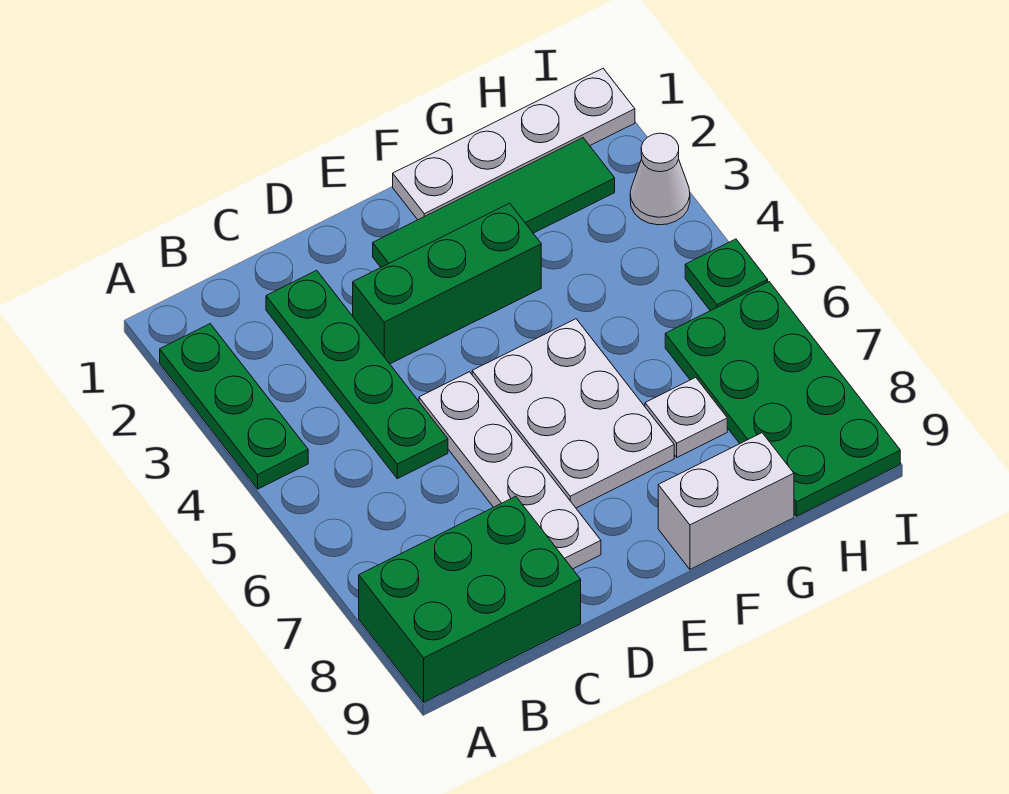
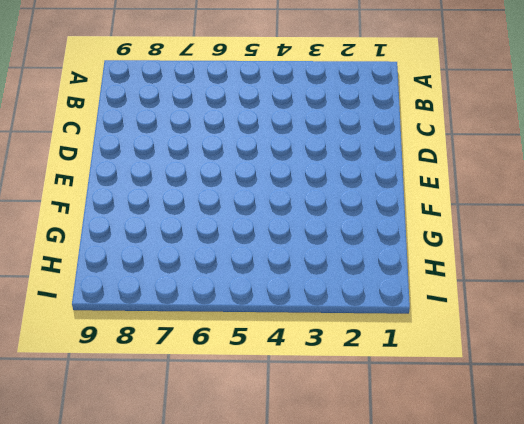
none -> green 1x3 plate [160,324,308,489]
none -> green 2x3 brick [359,496,581,702]
none -> green 1x4 plate [266,270,448,479]

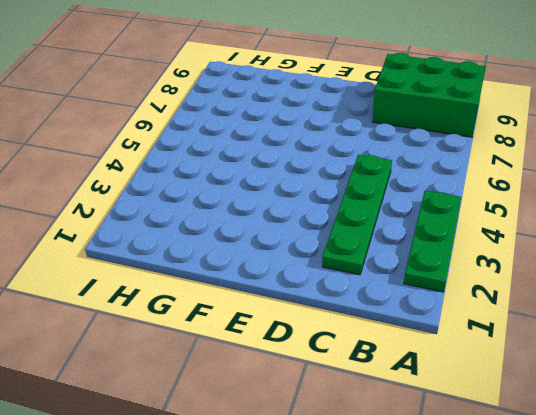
none -> green 1x3 brick [353,203,541,364]
none -> white 1x4 plate [419,372,601,569]
none -> green 1x4 tile [373,138,615,267]

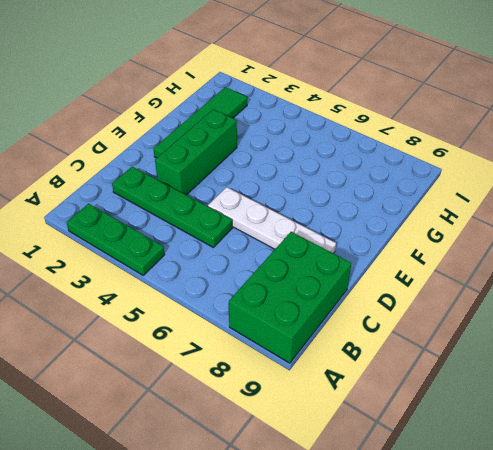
none -> white 2x3 plate [472,319,674,508]
none -> white 1x4 plate [393,69,635,220]
none -> white 1x2 brick [658,433,794,569]

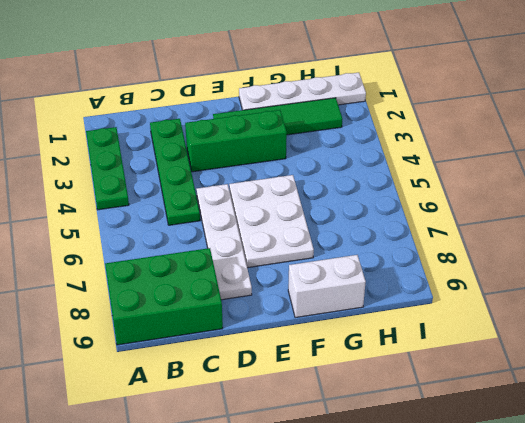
none -> white 1x1 plate [645,377,727,457]
none -> green 2x4 plate [665,282,900,516]
none -> white 1x1 cone [630,133,690,225]

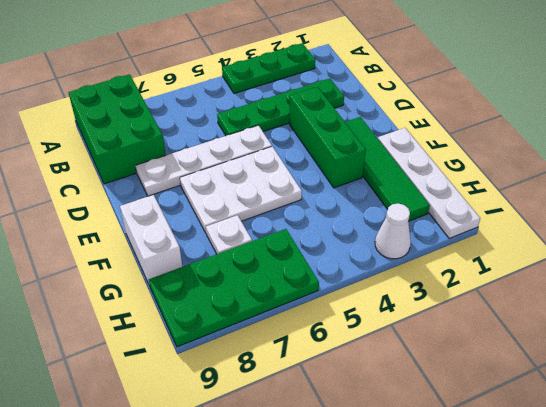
none -> green 1x1 plate [685,239,768,311]

